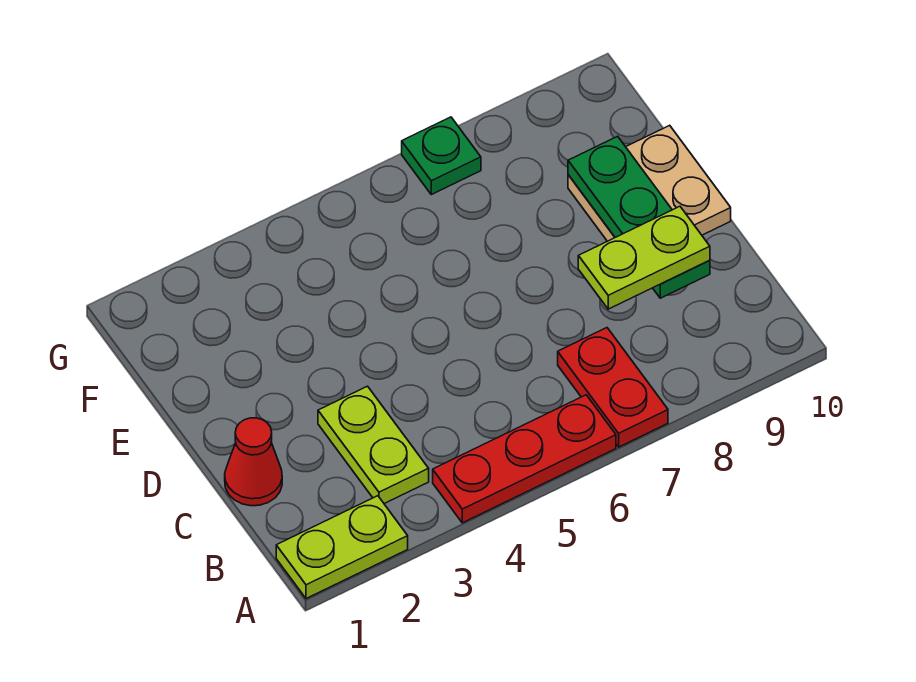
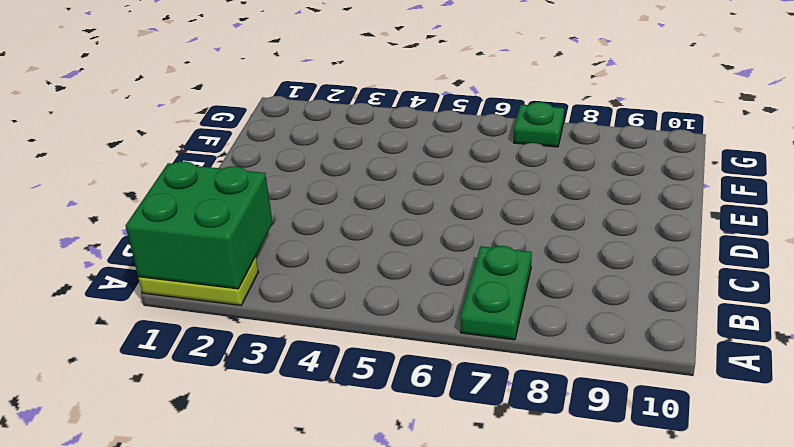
green 2x2 brick [126,161,273,289] -> none
green 1x2 plate [460,246,532,340] -> red 1x2 plate [558,328,668,447]
none -> red 1x3 plate [433,395,616,523]
none -> lime 1x2 plate [318,386,429,504]

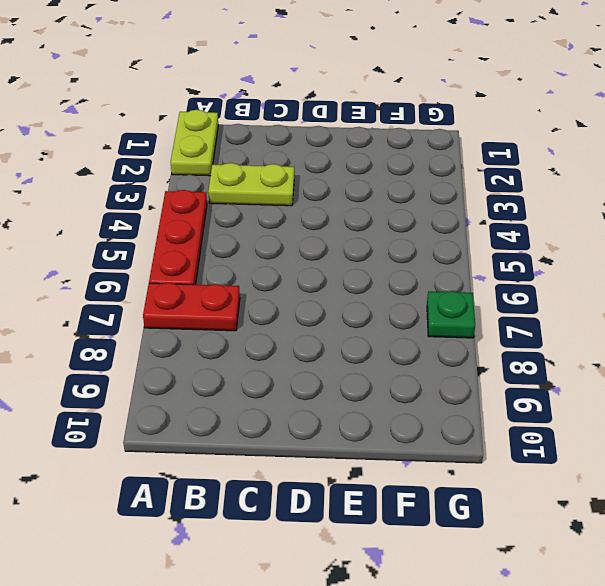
none -> red 1x1 cone [225,418,282,506]
none -> tan 2x2 plate [568,125,731,241]

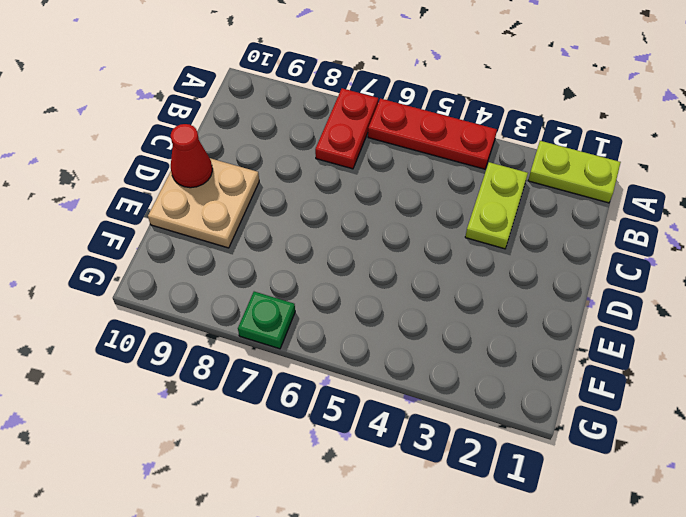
red 1x1 cone [171,124,212,188] -> red 1x1 cone moved to [225,418,282,506]
none -> green 1x3 plate [568,136,710,298]
none -> lime 1x2 plate [578,206,710,309]

